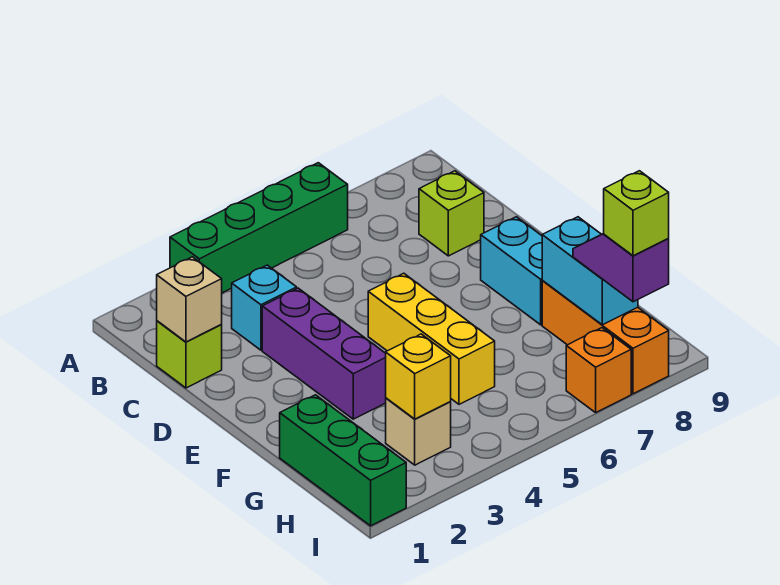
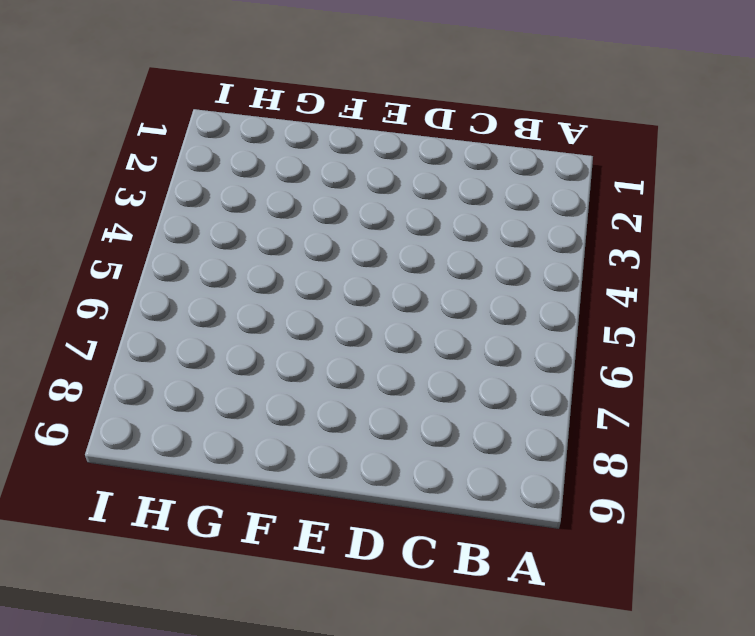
none -> green 1x4 brick [170,163,348,293]
none -> lime 1x1 brick [157,321,222,388]
none -> cyan 1x1 brick [232,265,297,350]

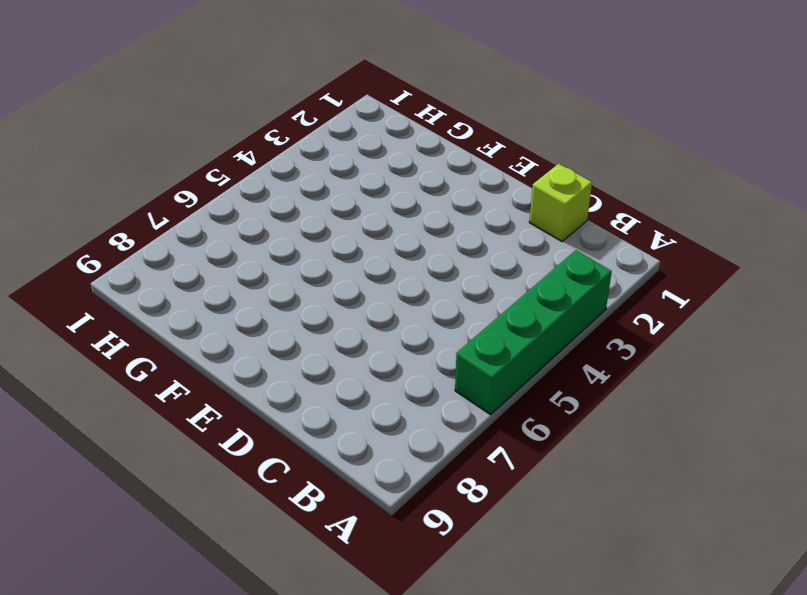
none -> cyan 1x1 brick [232,265,297,350]
none -> lime 1x1 brick [419,171,484,256]
none -> purple 1x3 brick [262,288,386,419]

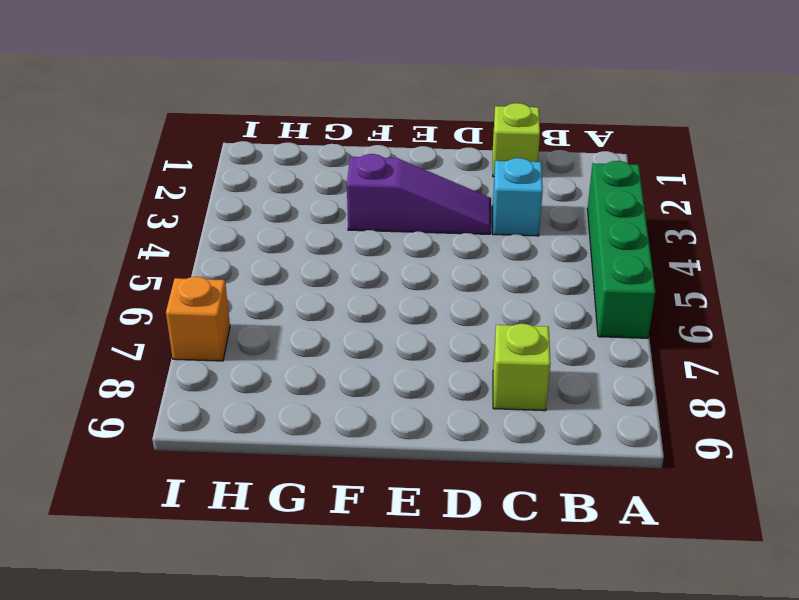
purple 1x3 slope [347,154,491,234] -> purple 1x3 brick [262,288,386,419]
none -> yellow 1x3 brick [368,273,495,404]
none -> cyan 1x2 brick [481,217,542,325]
none -> green 1x3 brick [280,395,406,526]

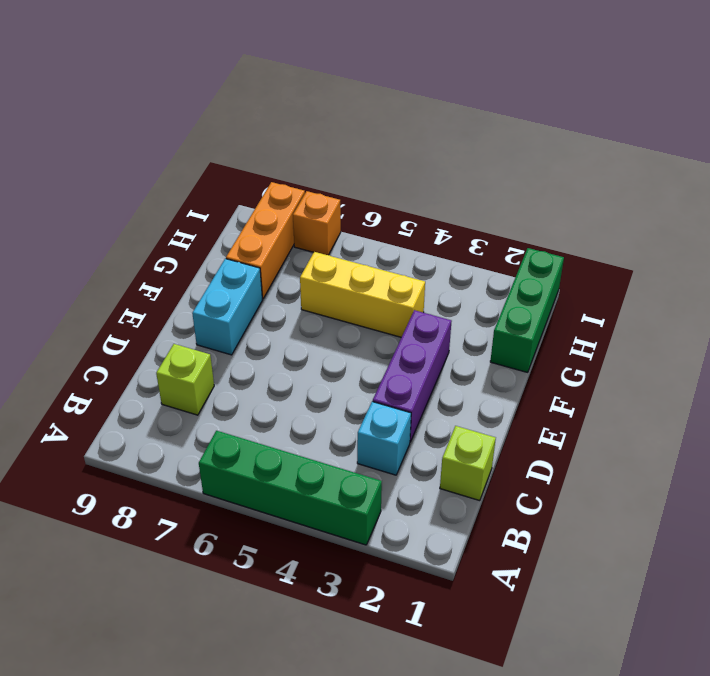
yellow 1x3 brick [300,252,425,337] -> yellow 1x3 brick turned to [368,273,495,404]
none -> tan 1x1 brick [386,398,451,465]
none -> tan 1x1 brick [156,257,222,342]
none -> cyan 1x2 brick [542,217,638,325]

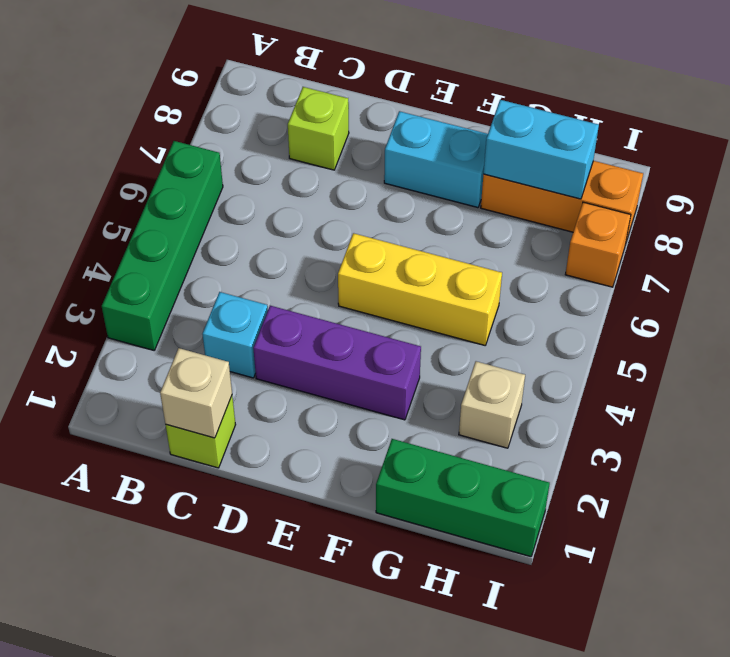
none -> yellow 1x1 brick [386,334,451,419]
none -> purple 1x2 slope [573,234,669,302]
none -> lime 1x1 brick [603,171,669,256]

